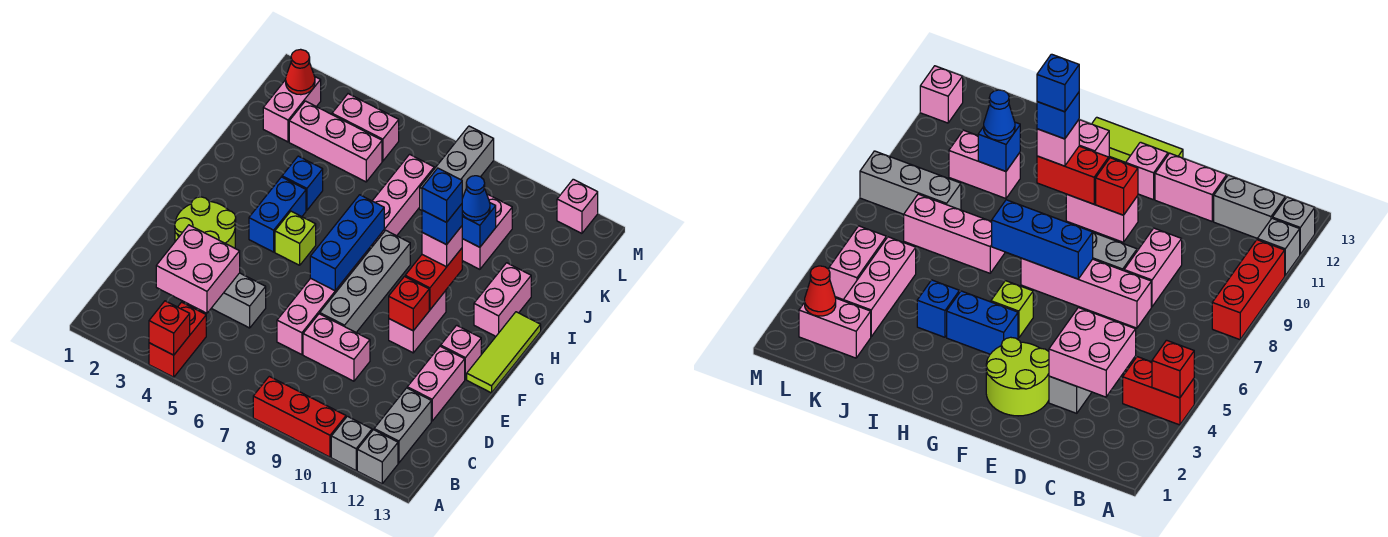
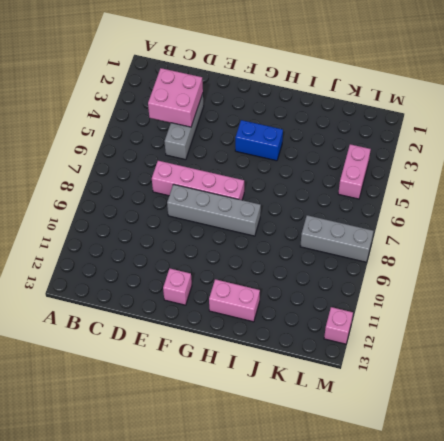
none -> red 1x2 brick [149,302,206,377]
none -> red 1x3 brick [253,376,346,457]
none -> grey 1x1 brick [331,416,372,470]
none -> grey 1x1 brick [357,430,398,484]

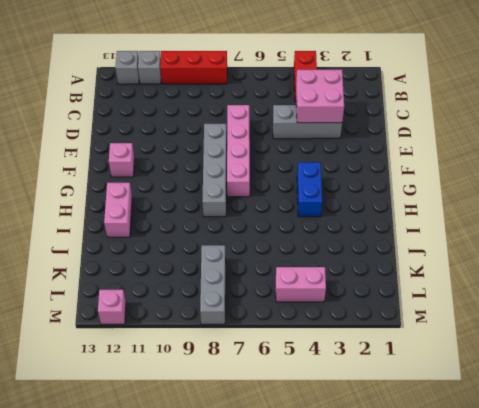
none -> grey 1x2 brick [374,388,431,463]
none -> pink 1x2 brick [303,314,370,381]
none -> pink 1x2 brick [407,346,465,421]
none -> lime 2x2 round brick [175,197,236,248]

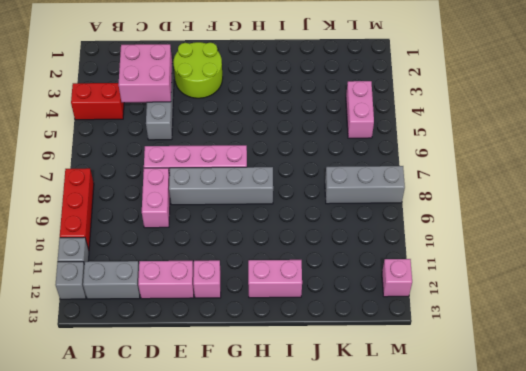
none -> pink 1x2 brick [389,291,446,353]
none -> lime 1x3 tile [467,312,541,393]
none -> blue 1x2 brick [249,177,306,252]
none -> lime 1x1 brick [275,211,316,265]

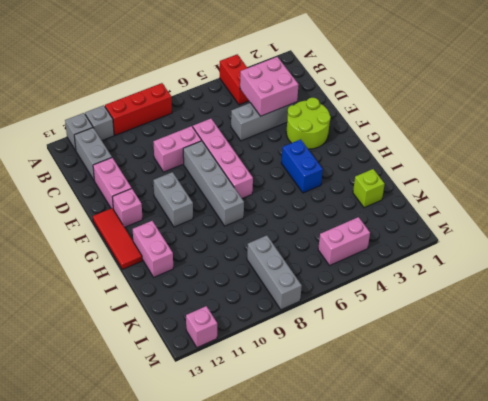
grey 1x2 brick [153,172,193,227] -> pink 1x2 brick [389,291,446,353]
red 1x3 tile [93,208,142,269] -> lime 1x3 tile [467,312,541,393]
lime 1x1 brick [353,169,385,208] -> lime 1x1 brick moved to [275,211,316,265]
none -> blue 1x1 brick [282,156,323,210]
none -> pink 1x3 brick [373,154,434,245]
none -> pink 1x2 brick [462,194,512,269]
none -> pink 1x2 brick [263,77,321,142]

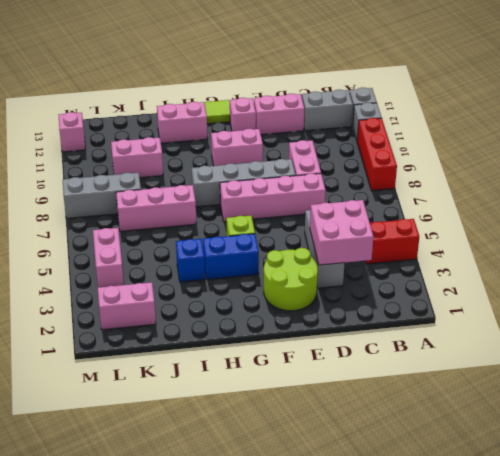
none -> pink 1x3 brick [289,101,382,182]
none -> red 1x1 brick [149,301,190,355]
none -> blue 1x3 brick [310,195,384,291]
none -> red 1x1 brick [389,277,429,331]

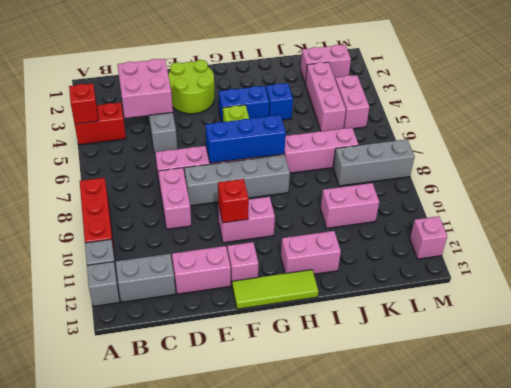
none -> red 1x2 brick [405,248,462,310]
none -> blue 1x1 brick [462,203,496,247]
none -> red 1x1 cone [286,49,315,95]
none -> pink 1x1 brick [422,226,462,267]

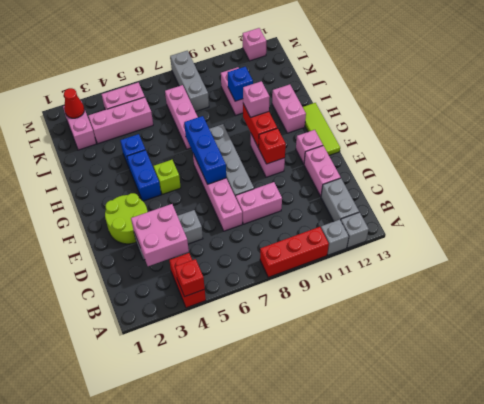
none -> blue 1x1 cone [462,176,490,221]
none -> blue 1x1 brick [422,204,462,245]
none -> blue 1x1 brick [422,168,462,222]

